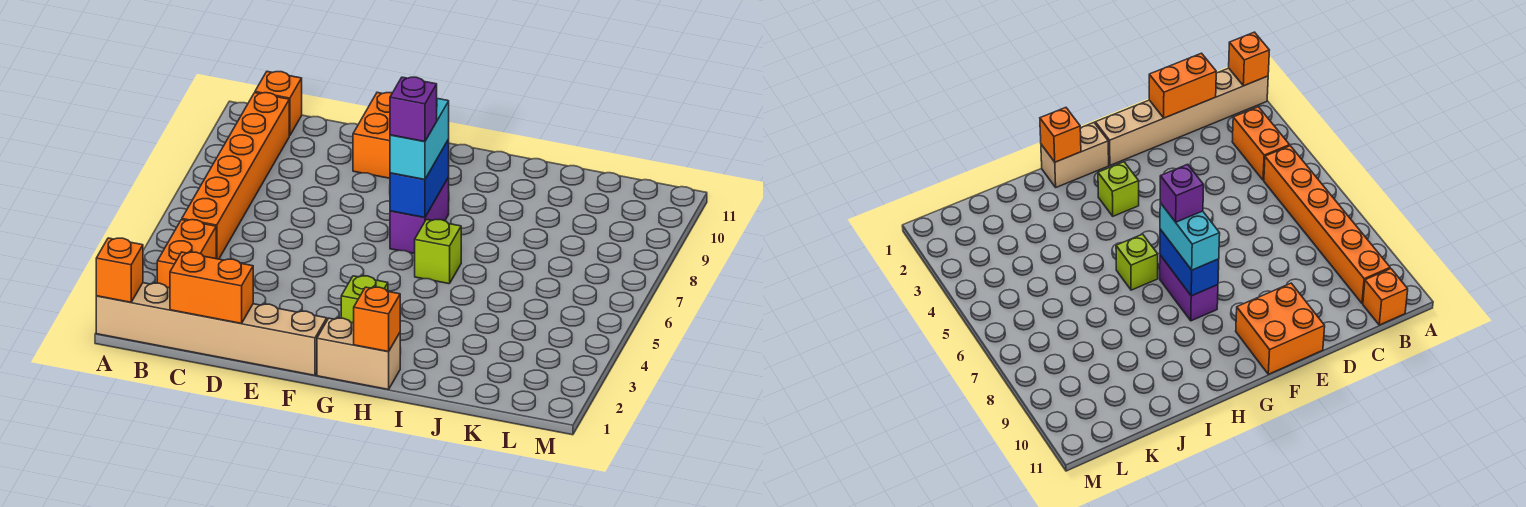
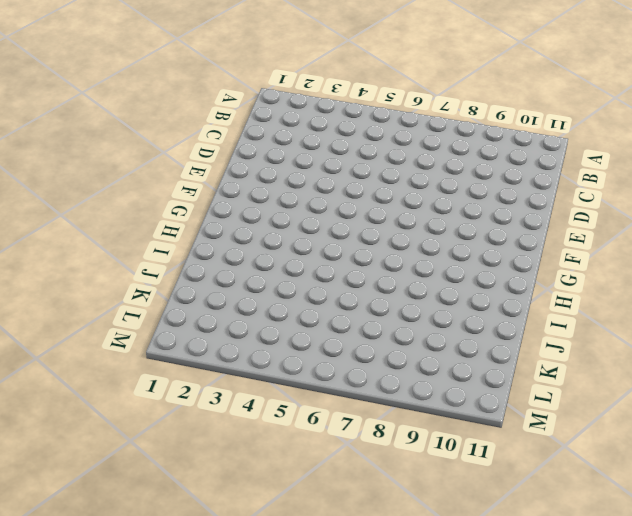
none -> tan 1x6 brick [96,283,327,375]
none -> orange 1x2 brick [157,220,216,288]
none -> orange 1x6 brick [182,93,289,259]

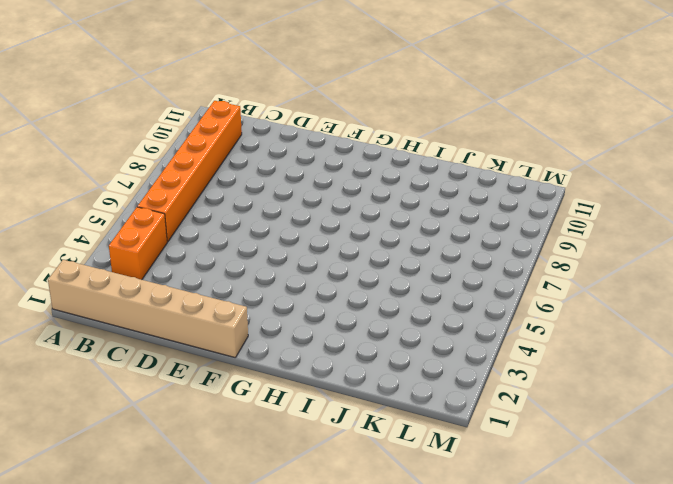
none -> orange 1x1 brick [255,72,302,136]
none -> orange 2x2 brick [353,93,392,178]
none -> tan 1x2 brick [317,318,400,390]

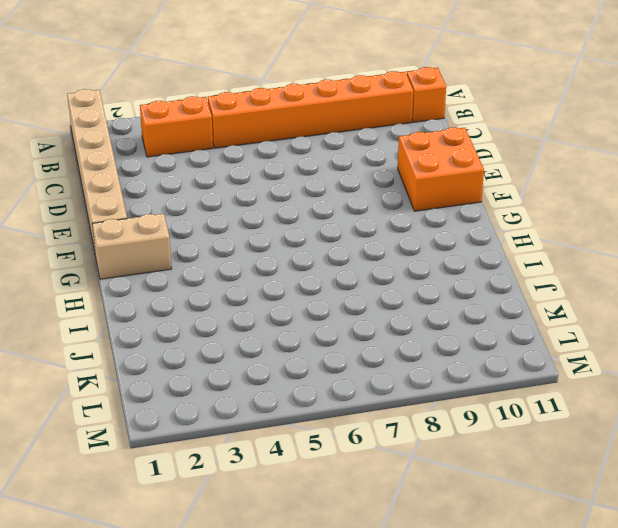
tan 1x2 brick [92,214,172,279] -> tan 1x2 brick turned to [317,318,400,390]
none -> lime 1x1 brick [341,276,388,323]
none -> purple 1x2 brick [390,177,449,254]
none -> lime 1x1 brick [415,219,461,284]

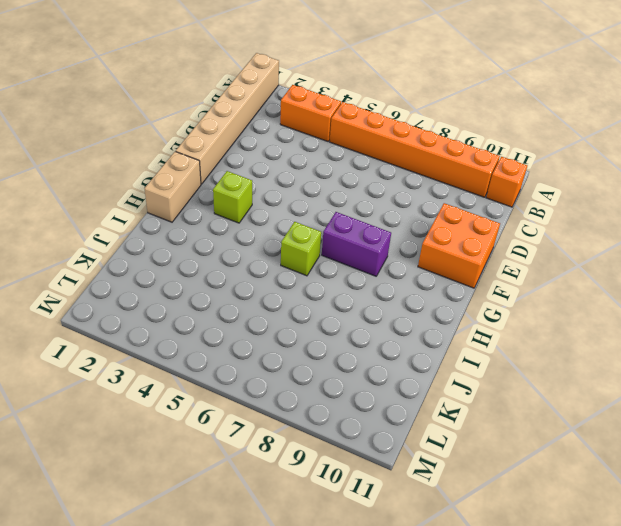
none -> orange 1x1 brick [96,238,143,302]
none -> orange 1x2 brick [170,252,253,323]
none -> blue 1x2 brick [390,139,449,217]

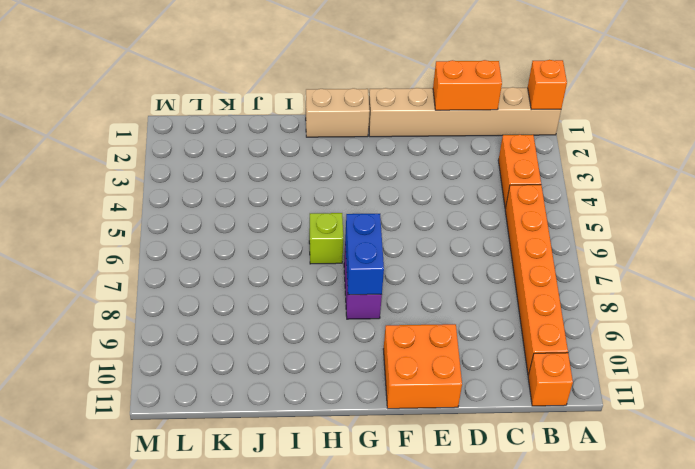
none -> lime 1x1 brick [341,276,388,323]
none -> orange 1x1 brick [354,287,400,352]
none -> cyan 1x2 brick [390,99,449,180]

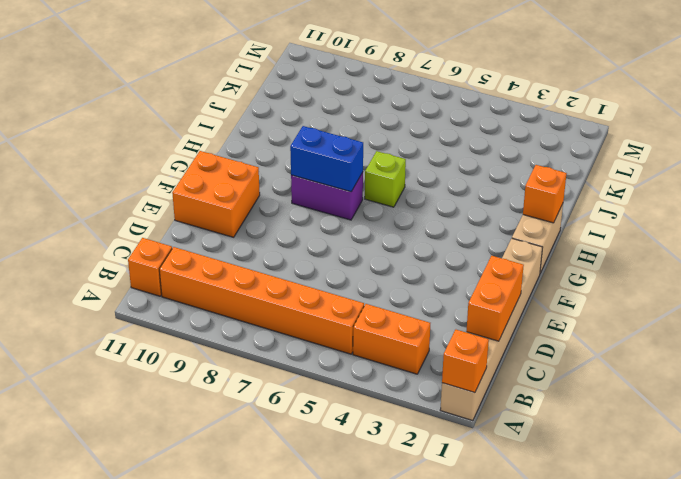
none -> lime 1x1 brick [341,276,388,323]
none -> cyan 1x2 brick [390,99,449,180]
none -> purple 1x1 brick [390,77,437,142]

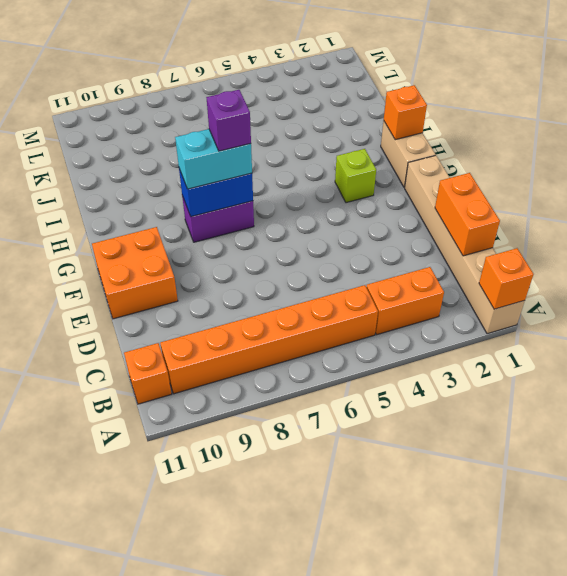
none -> lime 1x1 brick [415,219,461,284]

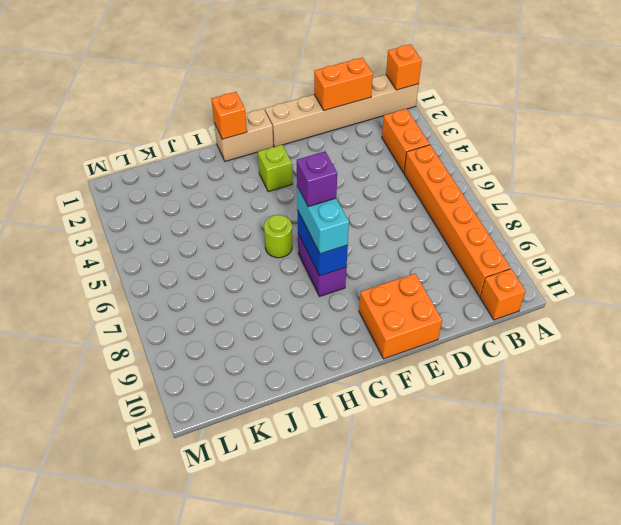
lime 1x1 round brick [264,215,292,258] -> lime 1x1 brick [415,219,461,284]

